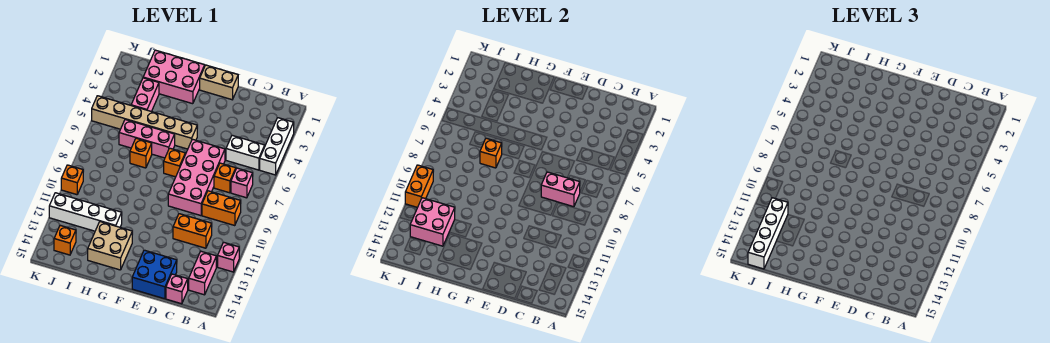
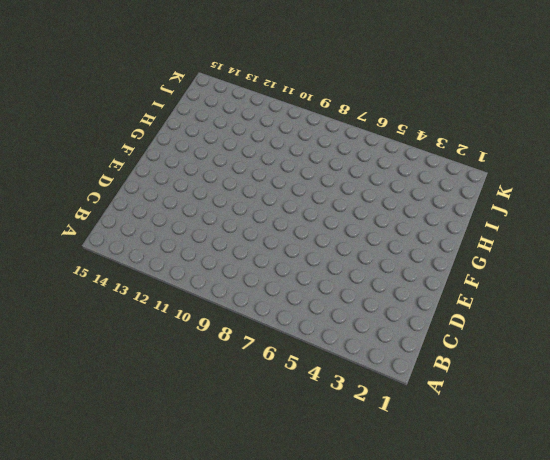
none -> white 1x3 brick [260,118,294,175]
none -> pink 1x1 brick [218,242,239,272]
none -> white 1x2 brick [226,135,265,170]

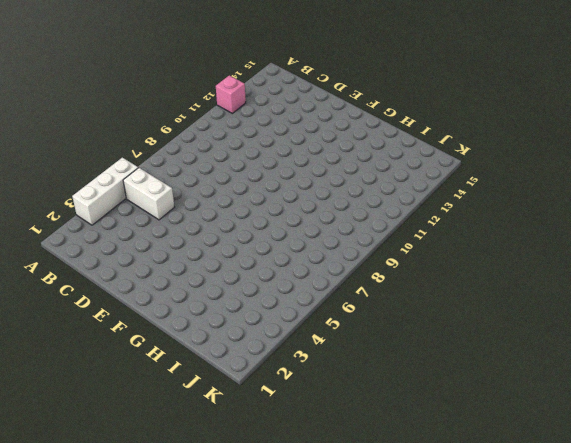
none -> pink 1x1 brick [231,168,253,198]
none -> orange 1x2 brick [202,191,241,226]
none -> pink 1x2 brick [189,251,216,295]

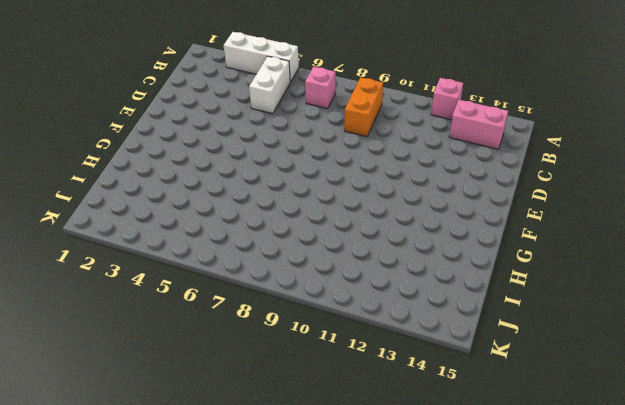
none -> orange 1x1 brick [214,163,236,193]
none -> orange 1x2 brick [173,214,212,248]
none -> pink 1x1 brick [166,274,188,304]

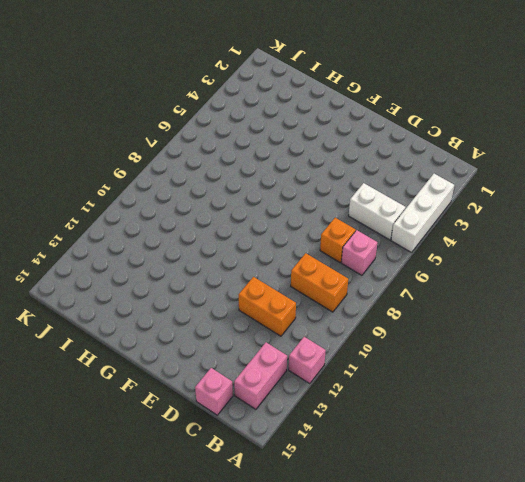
none -> pink 2x4 brick [168,139,225,216]
none -> blue 2x2 brick [132,250,177,299]
none -> tan 1x2 brick [200,65,238,100]

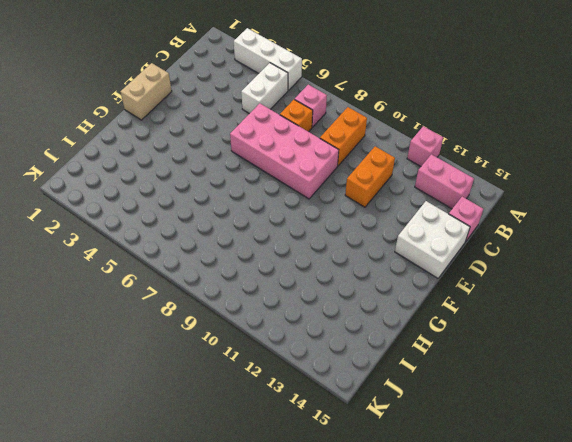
white 2x2 brick [395,201,470,278] -> blue 2x2 brick [132,250,177,299]
none -> tan 1x6 brick [92,96,197,149]
none -> orange 1x1 brick [164,148,185,177]
none -> pink 2x3 brick [143,50,205,104]

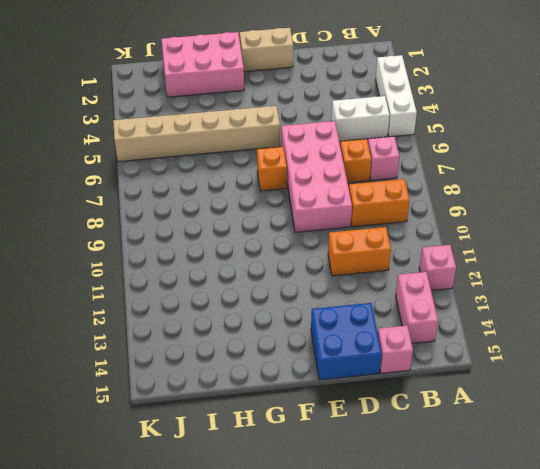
none -> pink 1x3 brick [119,120,175,158]
none -> tan 2x2 brick [88,222,132,270]
none -> orange 1x1 brick [130,138,152,168]

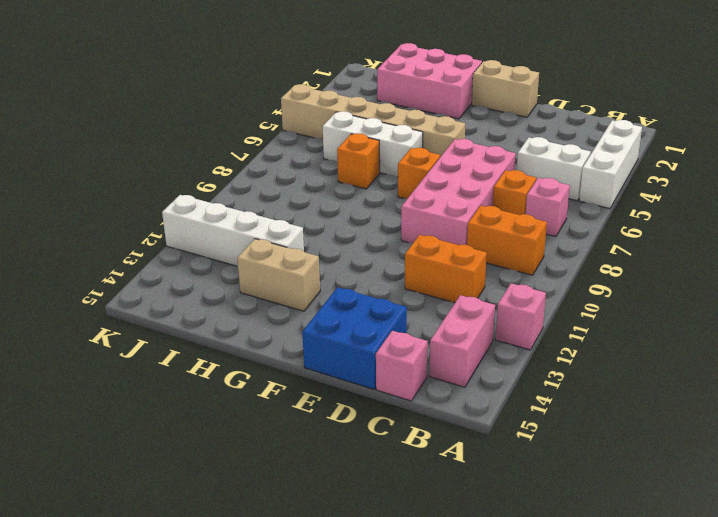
white 1x3 brick [323,111,423,177] -> pink 1x3 brick [119,120,175,158]
tan 1x2 brick [237,239,320,311] -> tan 2x2 brick [88,222,132,270]
none -> pink 1x2 brick [131,78,159,111]
none -> orange 1x1 brick [54,225,76,255]
none -> orange 1x1 brick [61,165,83,195]

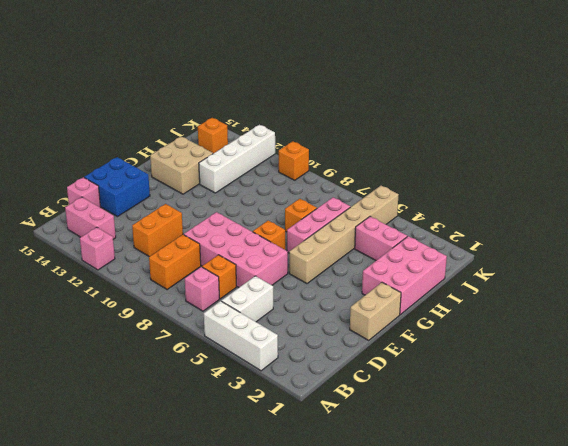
none -> pink 1x2 brick [541,172,580,207]
none -> orange 1x1 brick [480,138,502,168]
none -> pink 2x2 brick [410,198,455,246]

